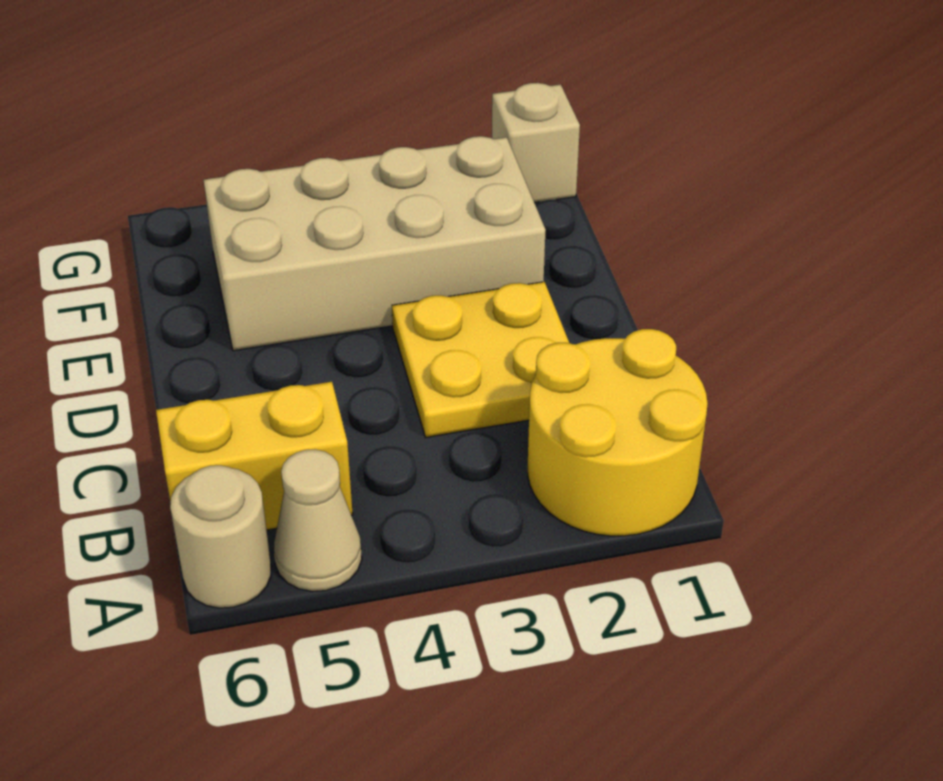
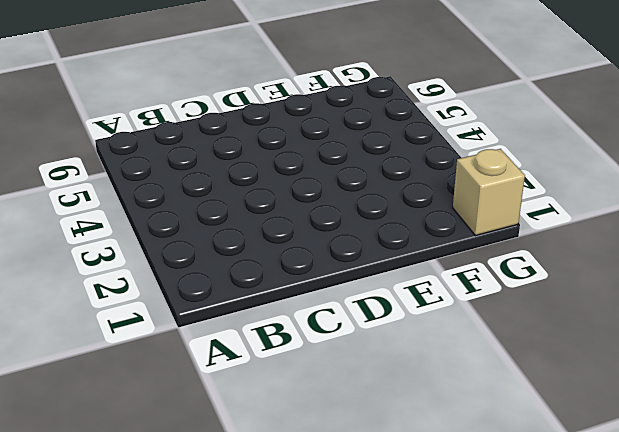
none -> yellow 2x2 round brick [528,329,708,536]
none -> tan 1x1 cone [274,449,362,591]

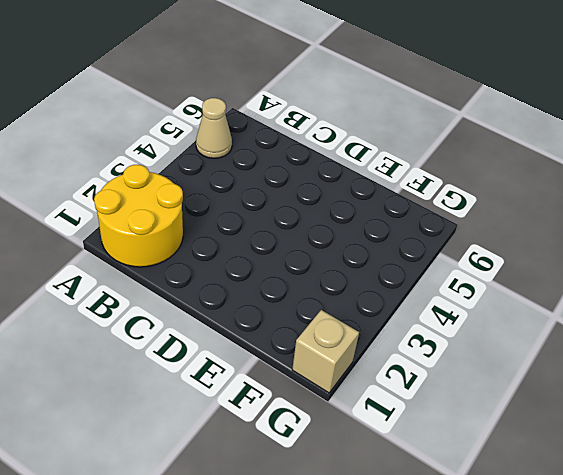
none -> tan 1x1 round brick [170,465,271,608]
none -> yellow 1x2 brick [156,382,353,530]

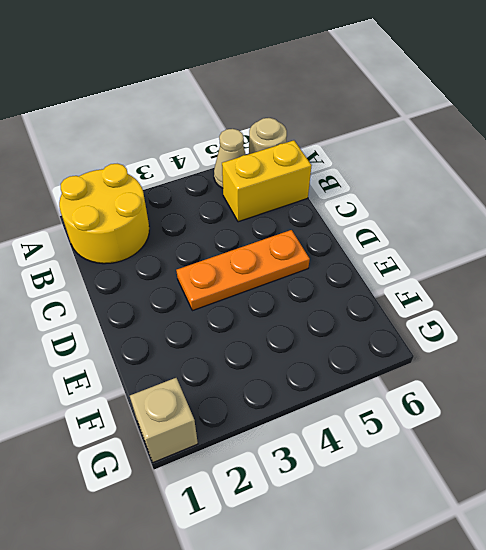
orange 1x3 plate [176,230,310,311] -> yellow 2x2 plate [392,282,569,437]
none -> tan 2x4 brick [204,136,546,351]

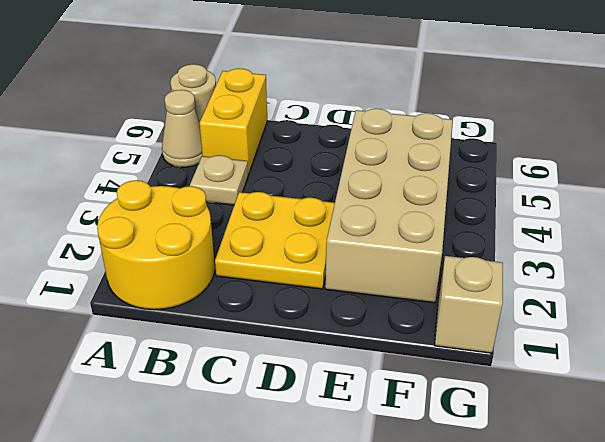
tan 1x1 plate [190,155,248,205] -> none

